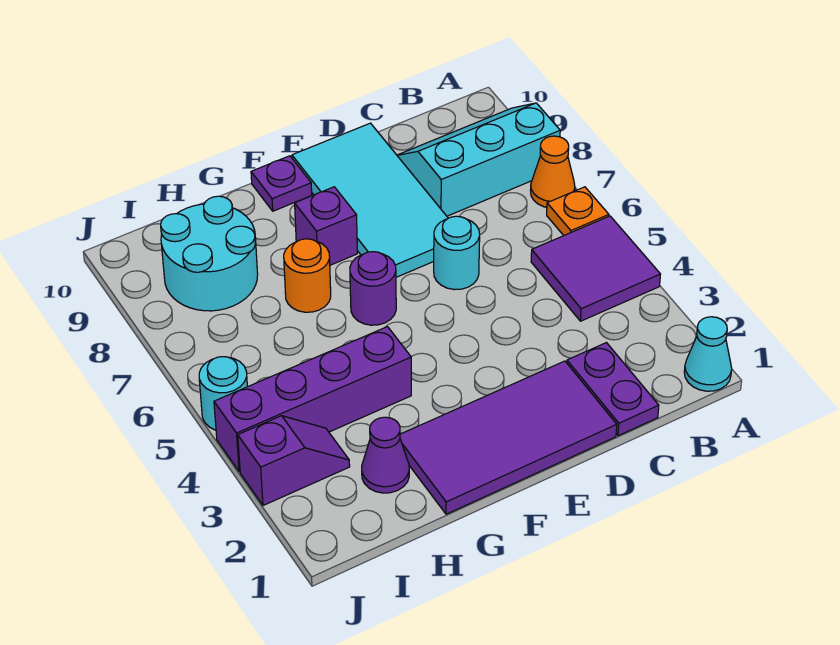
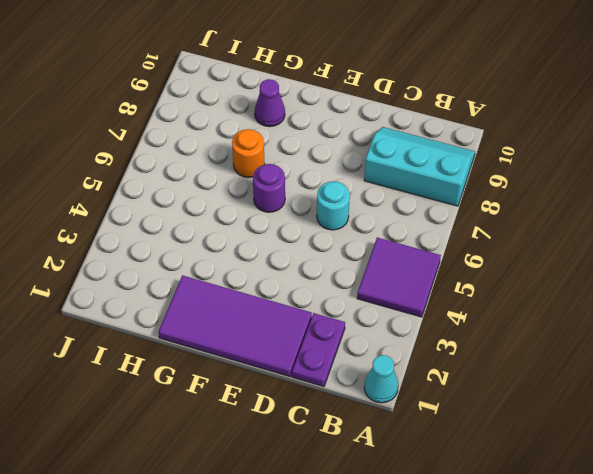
purple 1x1 cone [255,79,285,127] -> purple 1x1 cone moved to [362,417,409,493]
none -> orange 1x1 plate [547,187,609,236]
none -> orange 1x1 cone [530,136,575,207]
none -> cyan 2x4 tile [292,123,448,277]

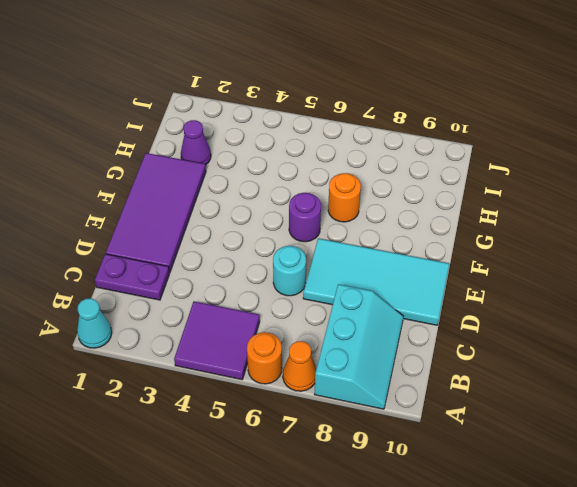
orange 1x1 round brick [247,332,282,384] -> orange 1x1 plate [547,187,609,236]
none -> purple 1x1 brick [295,187,357,265]
none -> purple 1x1 plate [251,156,312,211]
none -> purple 1x4 brick [214,327,411,472]

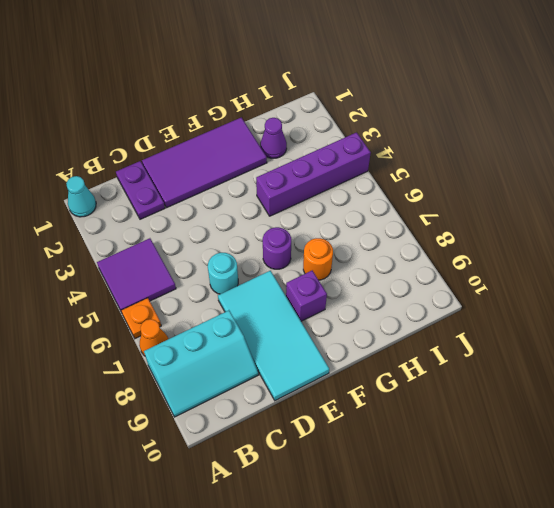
none -> purple 1x1 plate [251,156,312,211]
none -> cyan 2x2 round brick [161,196,258,311]
none -> purple 1x2 slope [238,416,350,505]

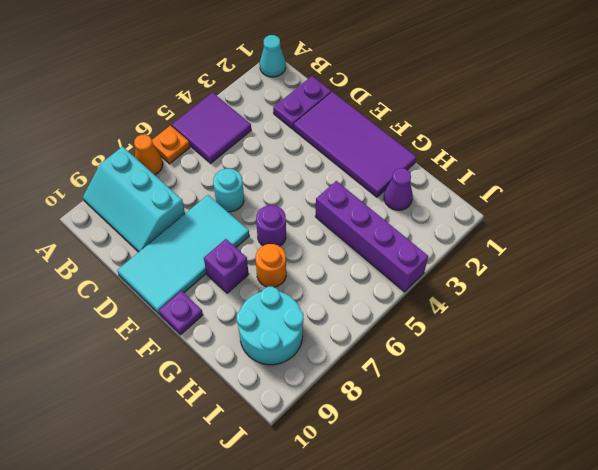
none -> purple 1x2 slope [238,416,350,505]
none -> cyan 1x1 round brick [199,357,247,430]

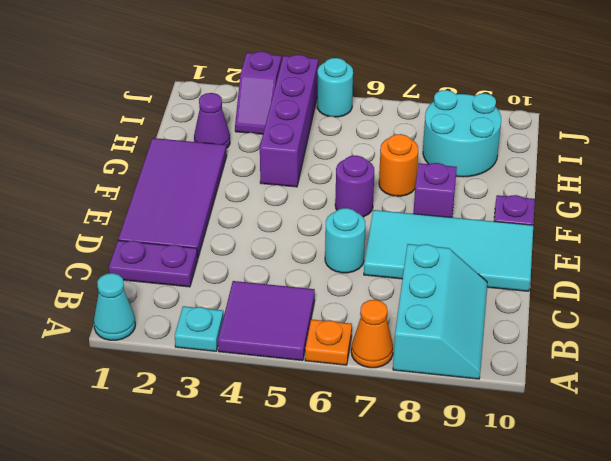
cyan 1x1 plate [175,306,224,351] -> none

